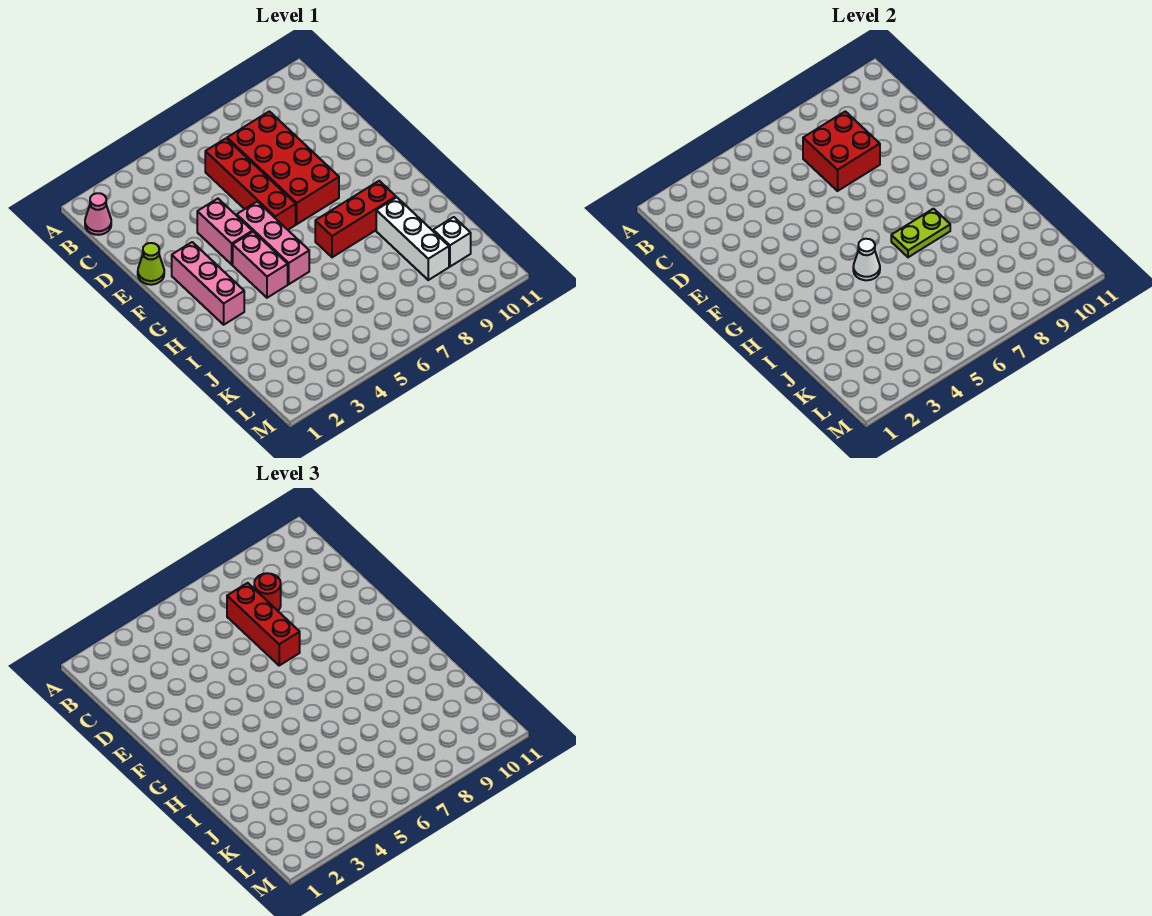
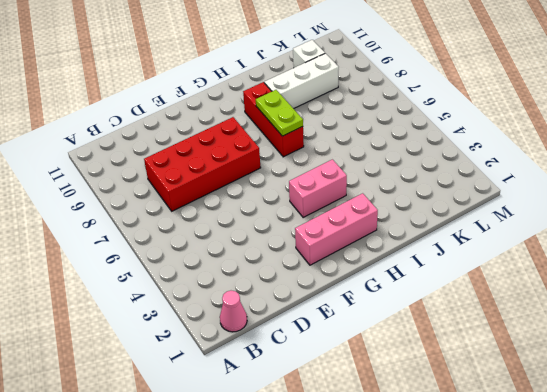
none -> red 1x4 brick [205,139,296,230]
none -> lime 1x1 cone [138,243,164,285]
none -> pink 1x2 brick [197,199,252,265]

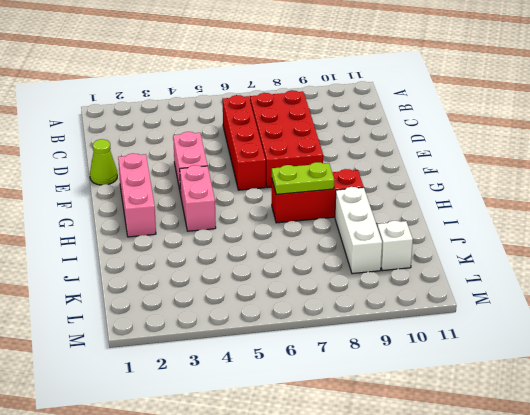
none -> pink 1x1 cone [85,193,111,235]
none -> pink 1x3 brick [237,202,309,284]
none -> red 2x2 brick [803,111,880,191]

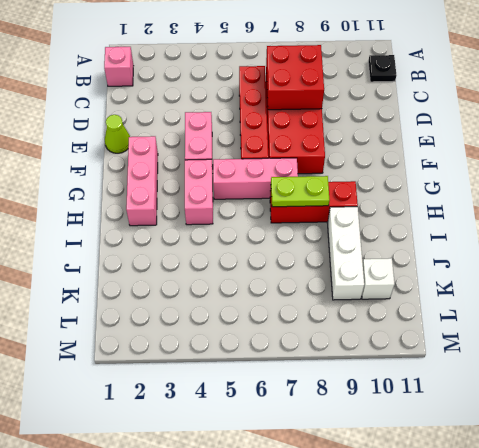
pink 1x1 brick [104,47,133,86] -> pink 1x1 cone [85,193,111,235]
black 1x1 plate [368,55,396,82] -> none
pink 1x3 brick [213,158,298,199] -> pink 1x3 brick turned to [237,202,309,284]
none -> white 1x1 cone [853,239,880,280]
none -> red 1x3 brick [227,583,300,665]
none -> red 1x1 round brick [254,573,281,611]

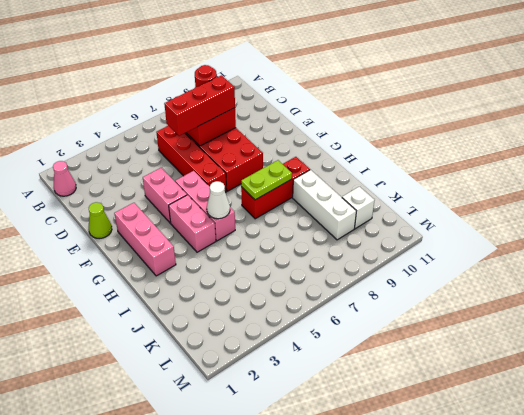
red 1x3 brick [164,75,235,136] -> red 1x3 brick turned to [227,583,300,665]

